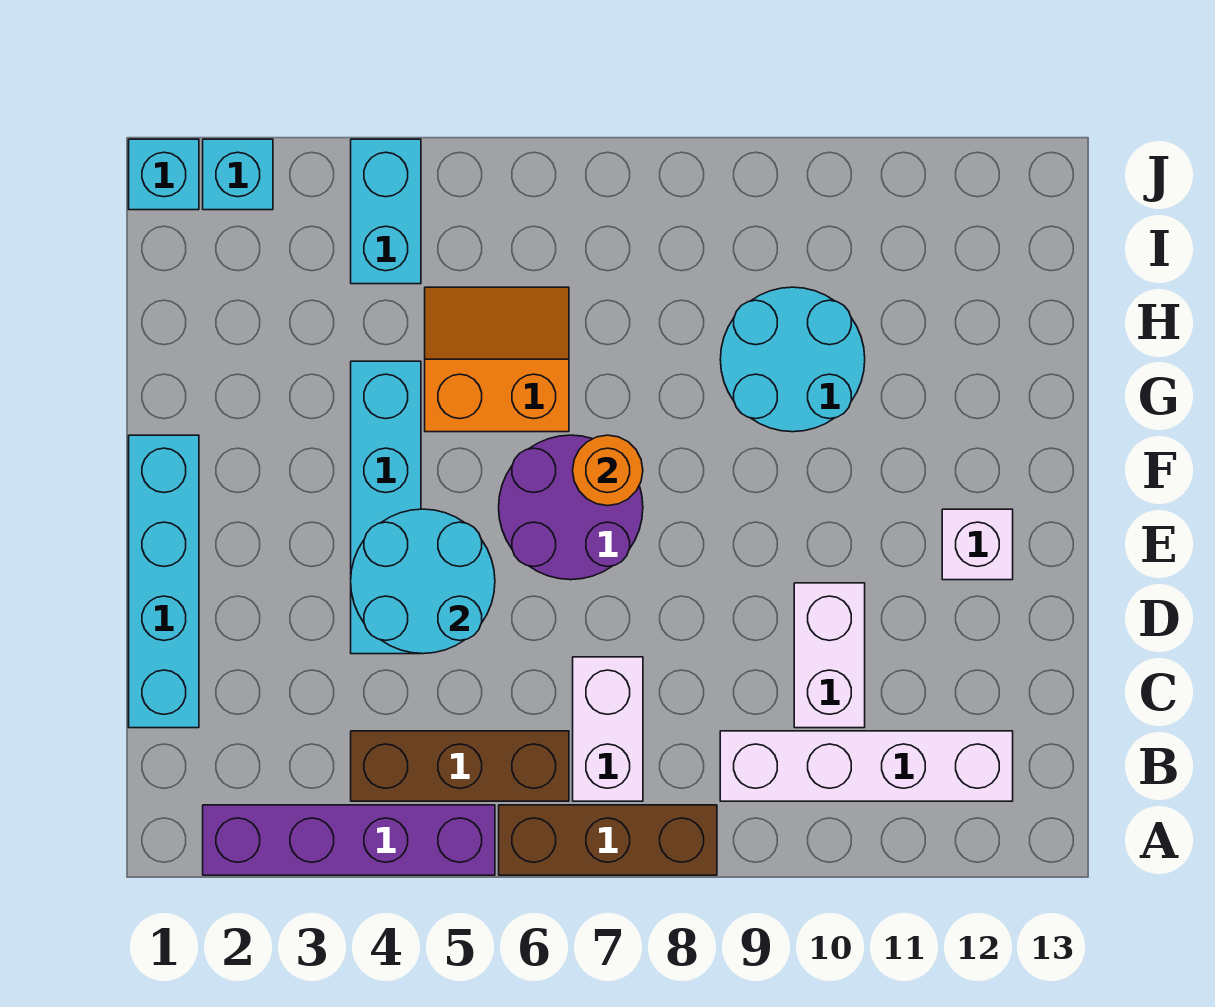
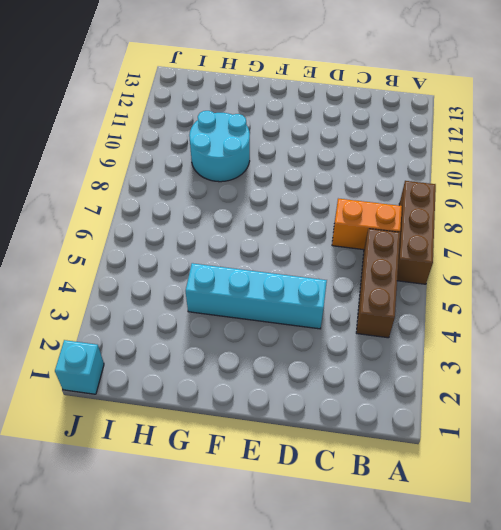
orange 1x2 brick [332,199,402,250] -> white 1x2 brick [573,657,643,801]
none -> purple 1x4 brick [203,805,495,875]
none -> white 1x4 brick [720,731,1013,801]
none -> cyan 1x4 brick [129,435,199,728]

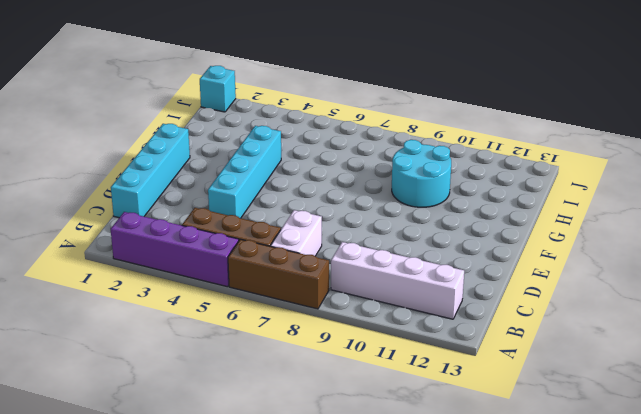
none -> white 1x2 brick [794,583,865,728]
none -> purple 2x2 round brick [499,435,643,580]
none -> white 1x1 brick [942,509,1013,580]

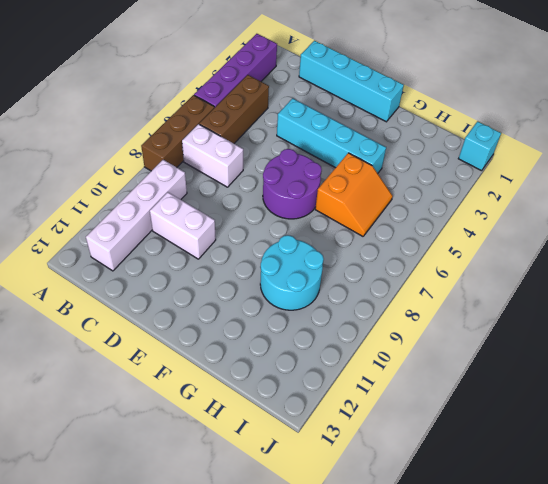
none -> white 1x1 brick [942,509,1013,580]
none -> cyan 1x2 brick [351,139,421,284]
none -> cyan 1x1 brick [203,139,273,210]

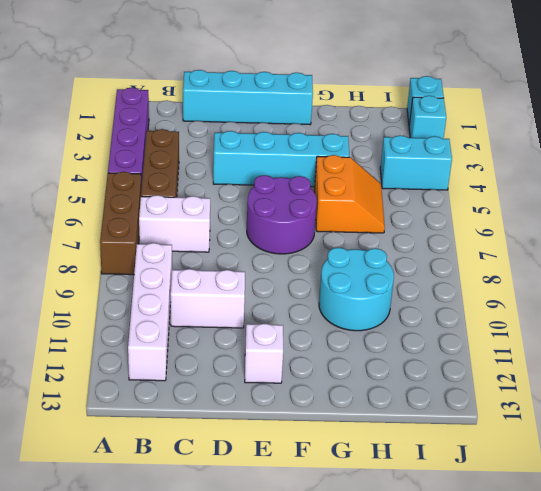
none -> cyan 2x2 round brick [351,509,495,654]
none -> orange 1x1 round brick [573,435,643,506]

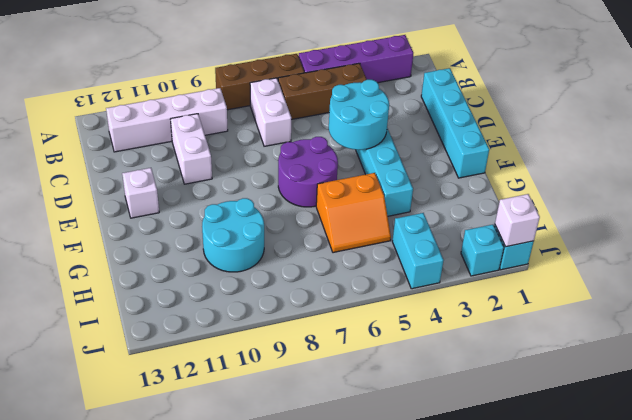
white 1x1 brick [495,194,540,247] -> none
none -> orange 1x1 round brick [573,435,643,506]

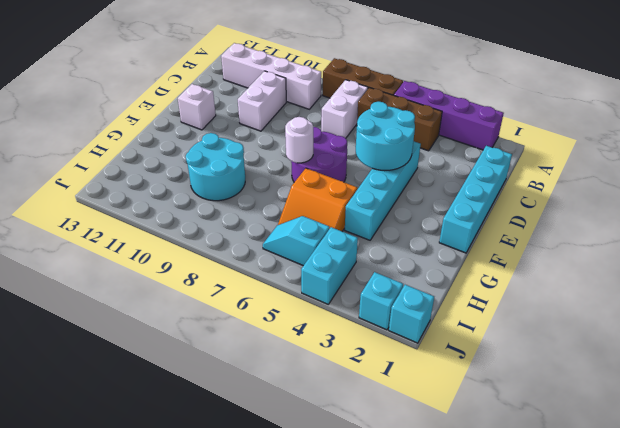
white 1x1 round brick [285,117,313,163] -> orange 1x1 round brick [573,435,643,506]
cyan 1x2 slope [263,216,330,266] -> none

